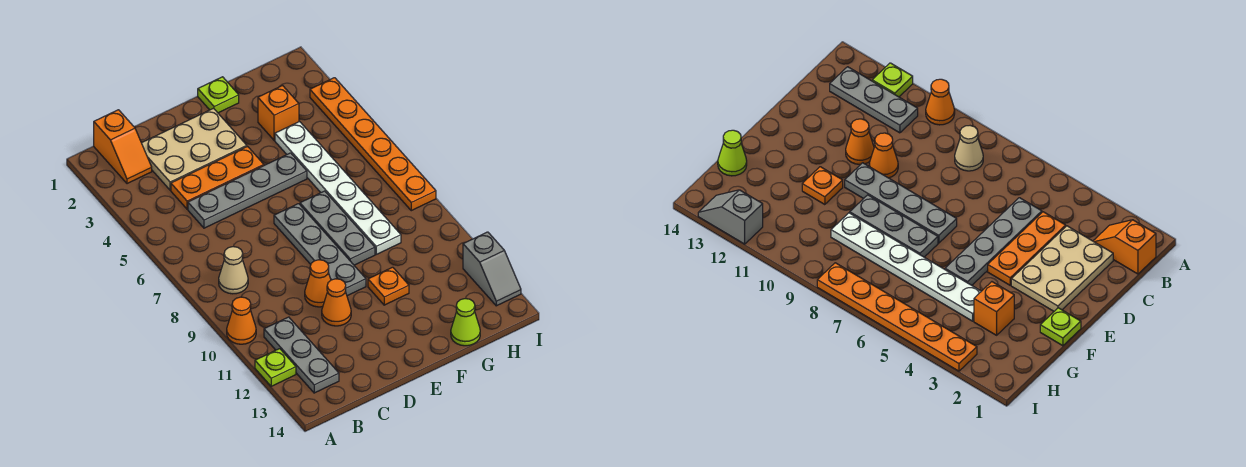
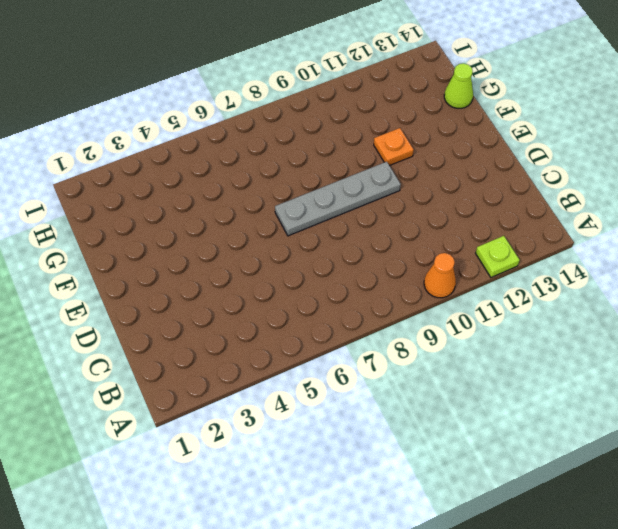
none -> orange 1x2 slope [94,110,152,184]
none -> tan 1x1 cone [219,247,248,294]
none -> grey 1x3 plate [264,317,339,393]

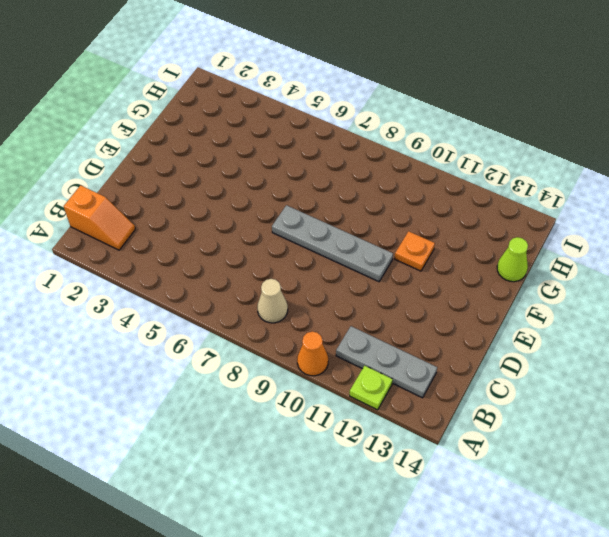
none -> tan 2x3 plate [142,108,247,190]
none -> orange 1x3 plate [171,147,264,209]
none -> grey 1x4 plate [188,153,307,228]

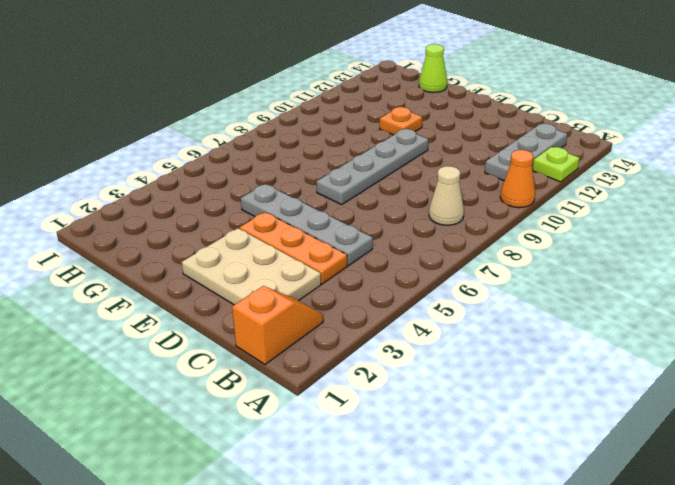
none -> orange 1x1 cone [305,260,331,307]
none -> orange 1x1 cone [322,279,351,326]
none -> lime 1x1 plate [198,77,239,113]

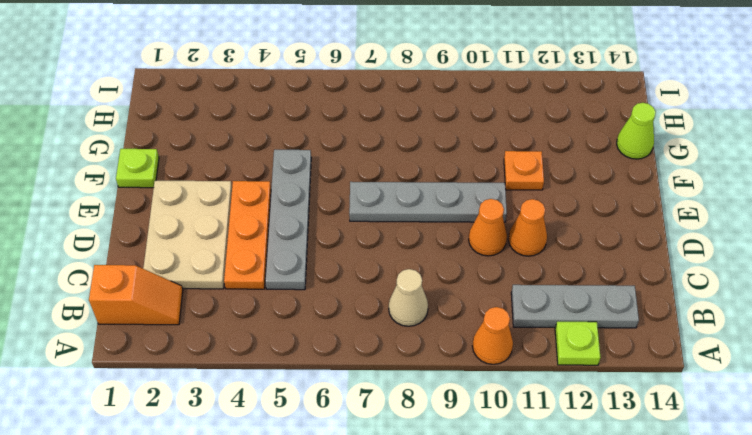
none -> grey 1x3 plate [300,191,375,265]
none -> orange 1x1 brick [258,86,299,140]
none -> white 1x6 plate [275,122,401,254]

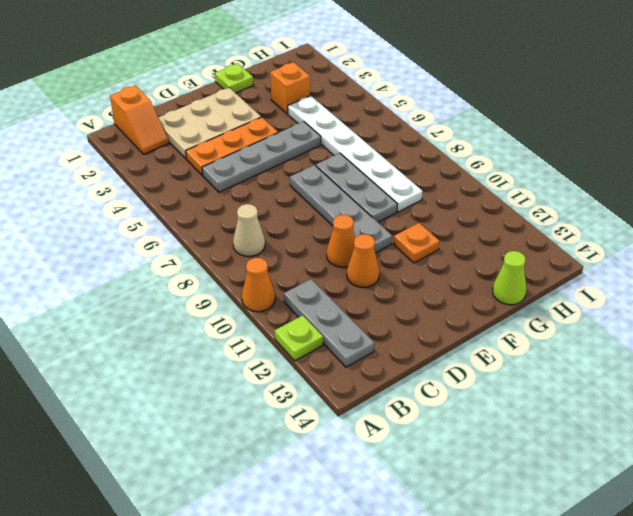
none -> orange 1x6 plate [310,78,436,211]
none -> grey 1x2 slope [463,232,521,306]

